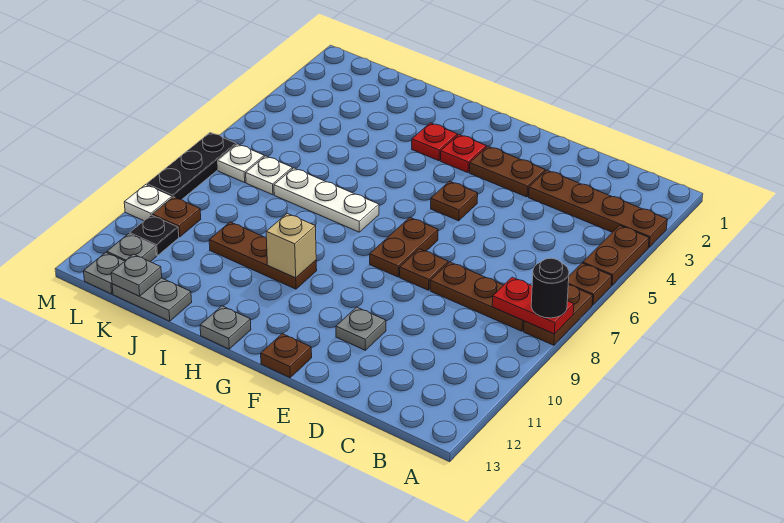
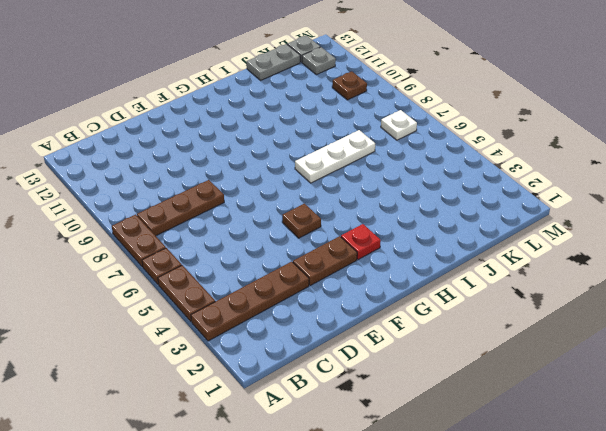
none -> brown 1x1 plate [400,249,448,290]
none -> grey 1x1 plate [336,307,386,350]
none -> brown 1x2 plate [370,217,438,277]

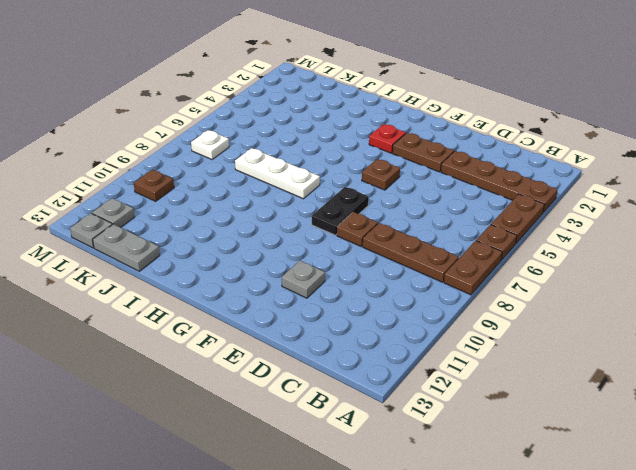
black 1x2 plate [312,187,369,235] -> brown 1x2 plate [370,217,438,277]
none -> brown 1x1 plate [261,334,312,378]
none -> red 1x1 plate [412,123,457,161]
none -> brown 1x3 plate [209,222,317,289]

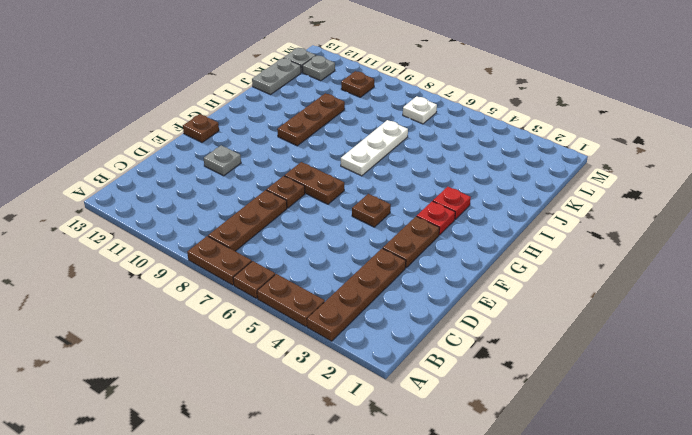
none -> grey 1x1 plate [200,306,251,349]
none -> white 1x1 plate [246,156,292,195]
none -> black 1x1 plate [130,215,179,256]

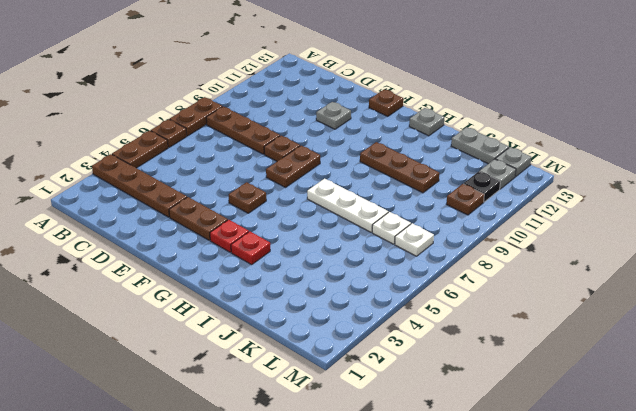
none -> black 1x3 plate [147,132,236,200]
none -> white 1x1 plate [124,185,172,221]
none -> red 1x2 plate [492,277,574,334]

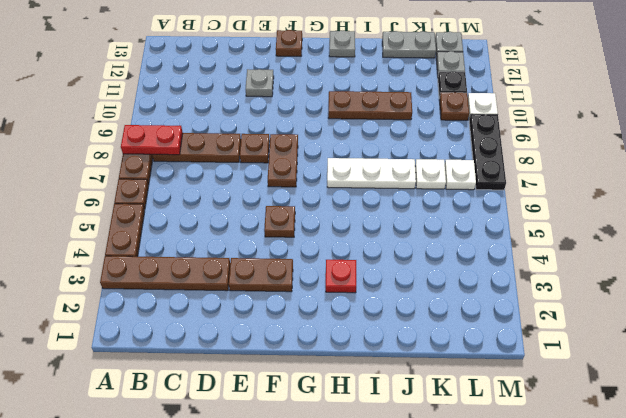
none -> red 1x1 plate [440,135,486,173]
none -> tan 1x1 brick [266,213,316,278]
none -> grey 1x1 plate [111,254,162,296]

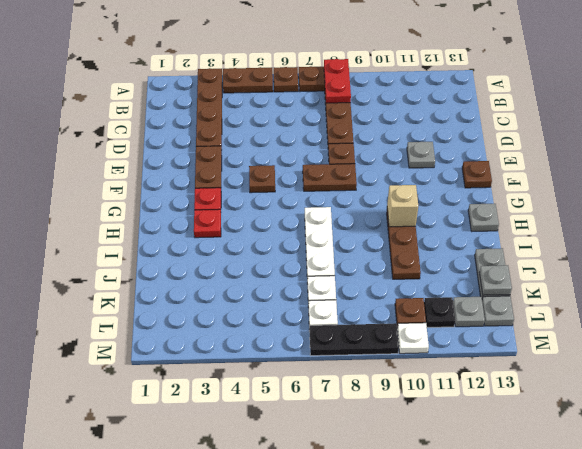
none -> black 1x1 round brick [531,258,569,318]

